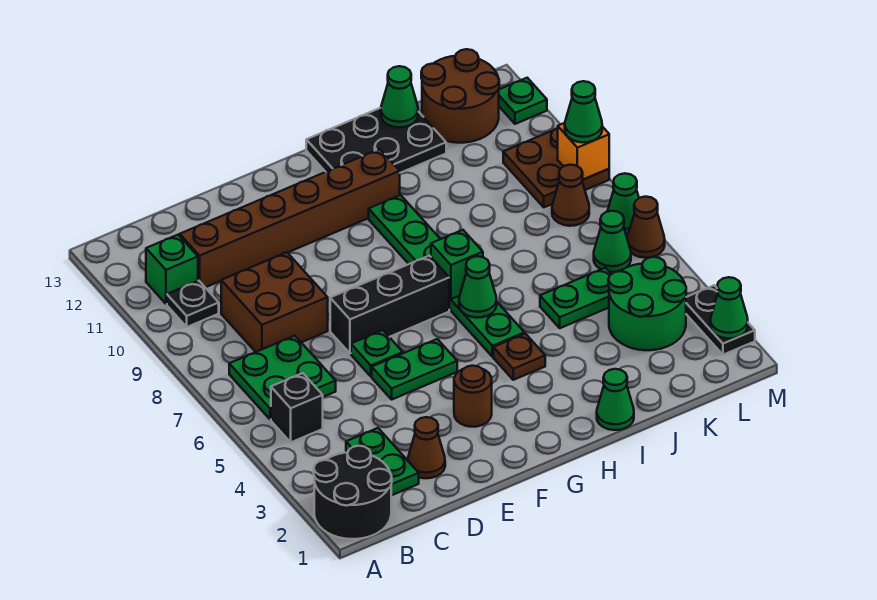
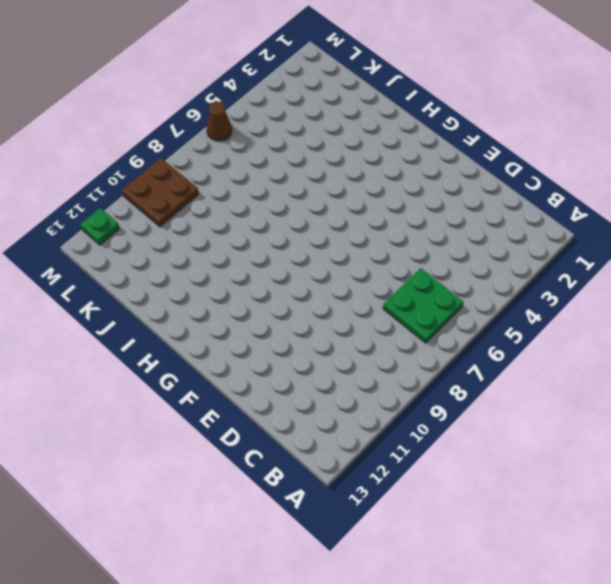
none -> black 2x2 round brick [314,446,392,539]
none -> black 1x1 brick [271,373,323,442]
none -> black 1x1 plate [167,281,219,327]
none -> green 1x1 brick [146,235,198,304]

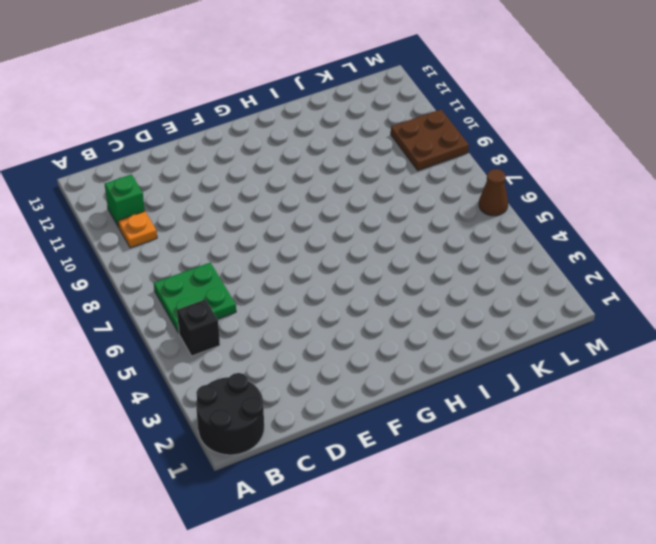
orange 1x1 plate [118,211,157,248] -> black 1x1 plate [167,281,219,327]
none -> green 1x2 plate [346,428,419,496]
none -> brown 2x2 brick [221,252,328,352]
none -> brown 1x6 brick [180,149,400,287]
none -> brown 1x1 cone [408,417,445,478]

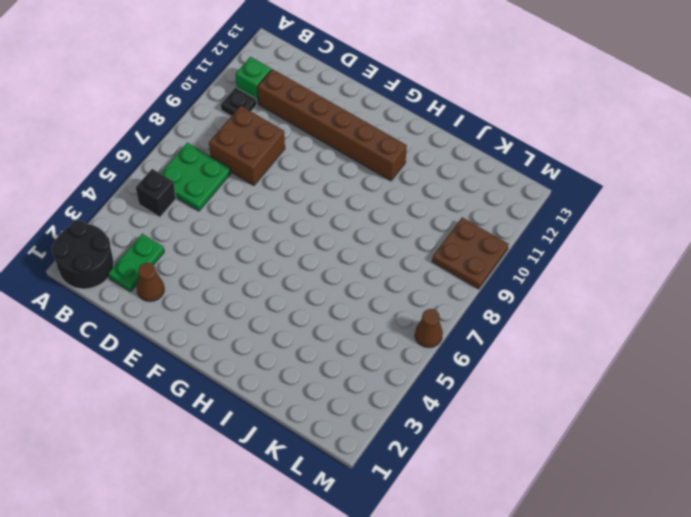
none -> green 1x2 plate [372,339,457,399]
none -> green 1x1 plate [351,330,403,376]
none -> black 1x3 brick [330,256,449,353]
none -> brown 1x1 round brick [454,366,492,427]

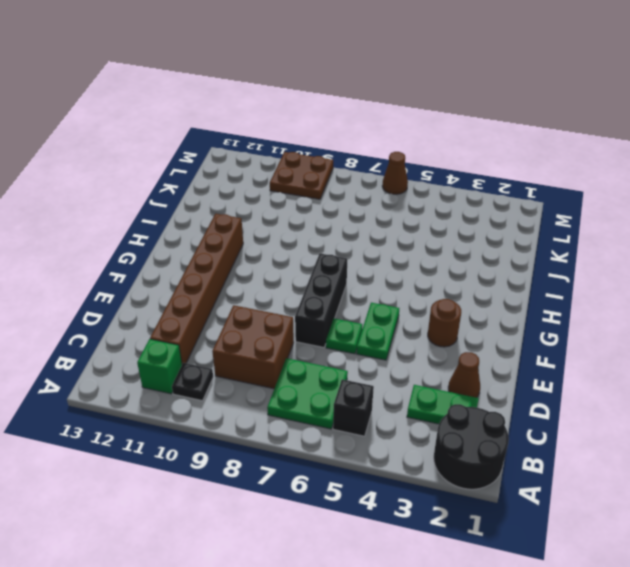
none -> brown 1x1 plate [493,334,545,380]
none -> green 1x6 plate [369,195,524,357]
none -> black 2x3 plate [306,108,446,173]
none -> green 1x1 cone [597,369,634,430]

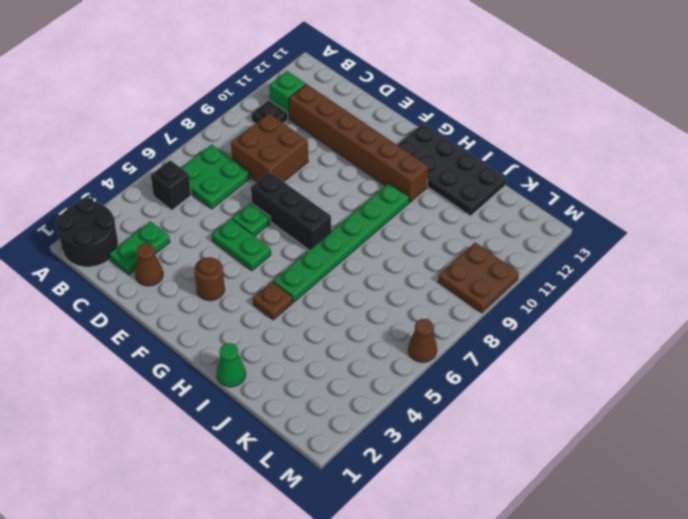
black 2x4 plate [397,124,506,216] -> black 2x3 plate [306,108,446,173]
none -> green 1x2 plate [540,268,611,328]
none -> green 2x2 round brick [608,257,686,350]
none -> brown 2x2 round brick [421,49,499,143]
none -> green 1x1 cone [594,211,631,272]

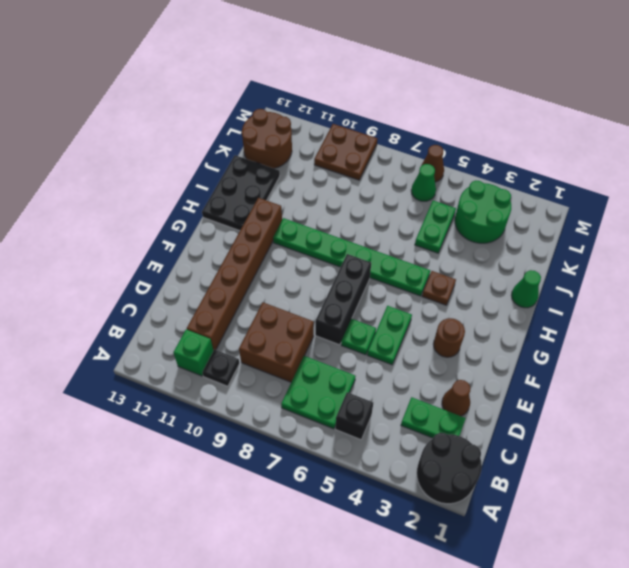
none -> brown 1x1 cone [552,165,589,226]
none -> black 1x2 plate [686,285,755,355]
none -> green 1x1 cone [607,173,639,235]
none -> green 1x1 plate [499,78,547,124]

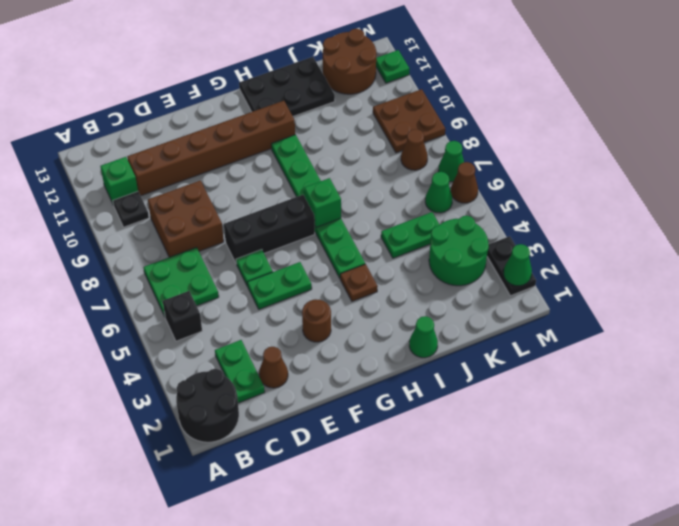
none -> green 1x1 cone [459,256,497,318]
none -> green 1x1 cone [381,66,418,128]
none -> orange 1x1 brick [558,123,609,180]
none -> green 1x1 cone [565,81,602,142]

